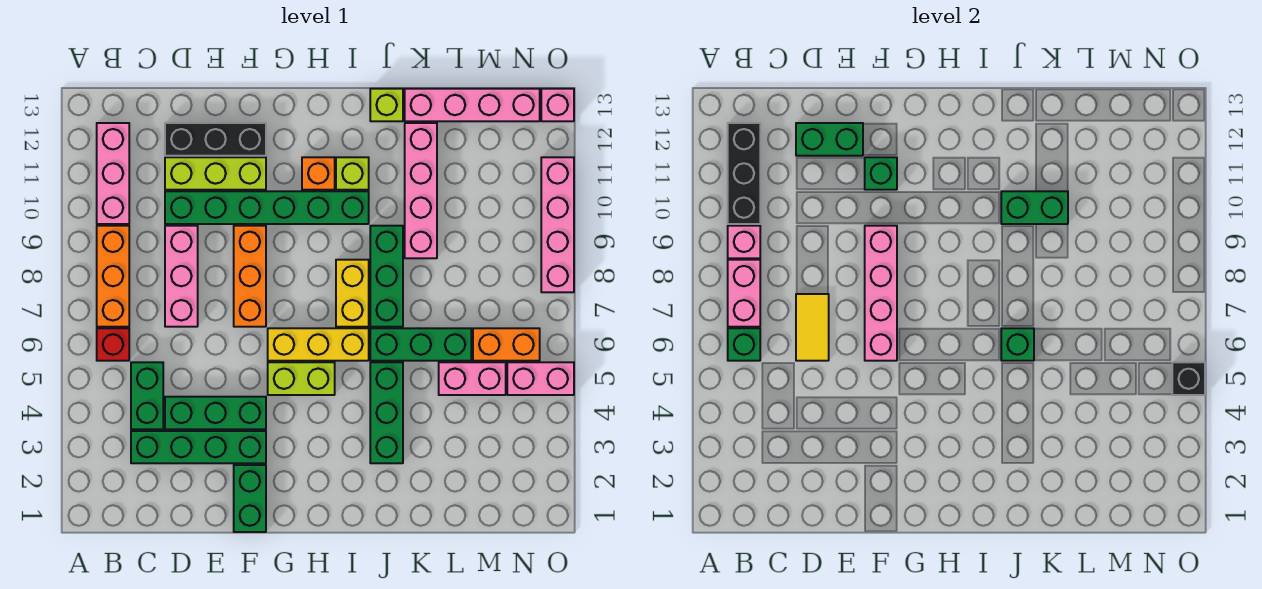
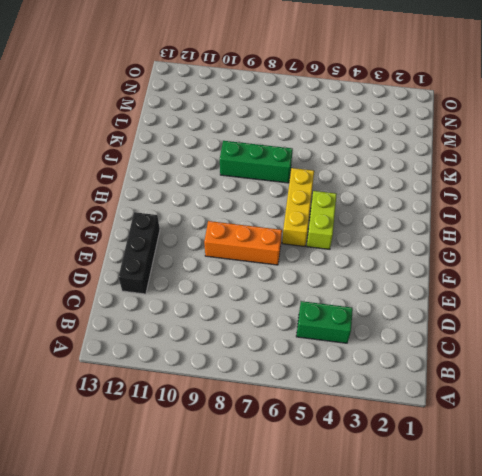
none -> red 1x1 brick [97,328,129,361]
none -> orange 1x3 brick [97,226,129,327]
none -> pink 1x3 brick [97,123,129,224]
none -> green 1x4 brick [131,431,266,463]

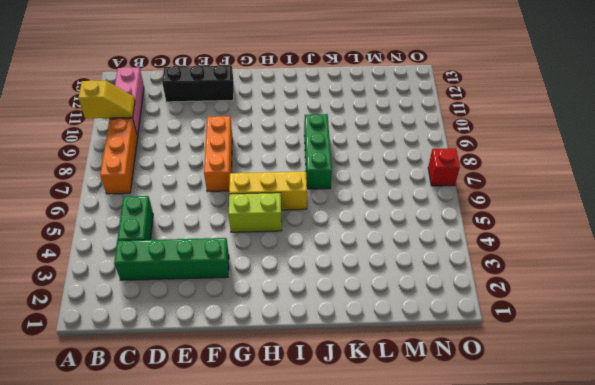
yellow 1x2 slope [78,80,135,118] -> black 1x3 brick [728,123,760,224]
red 1x1 brick [428,148,460,186] -> red 1x1 brick moved to [97,328,129,361]
none -> green 1x3 brick [165,397,266,429]
none -> pink 1x3 brick [165,226,198,327]
none -> green 1x6 brick [165,191,369,224]
none -> lime 1x3 brick [165,157,266,190]

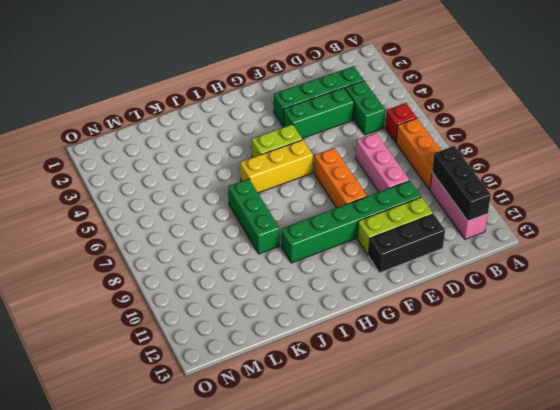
none -> green 1x2 brick [234,465,266,532]
none -> orange 1x1 brick [302,157,335,190]
none -> yellow 1x2 brick [336,260,369,327]
none -> lime 1x1 brick [336,157,369,190]

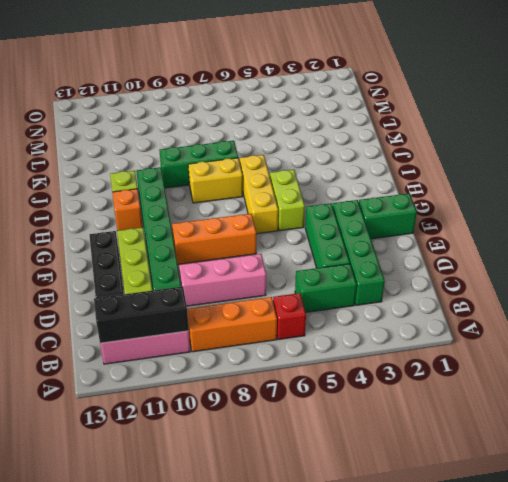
none -> green 1x3 brick [370,362,403,463]
none -> green 1x3 brick [370,328,471,361]
none -> lime 1x1 brick [370,89,403,121]
none -> pink 1x4 brick [405,123,437,258]

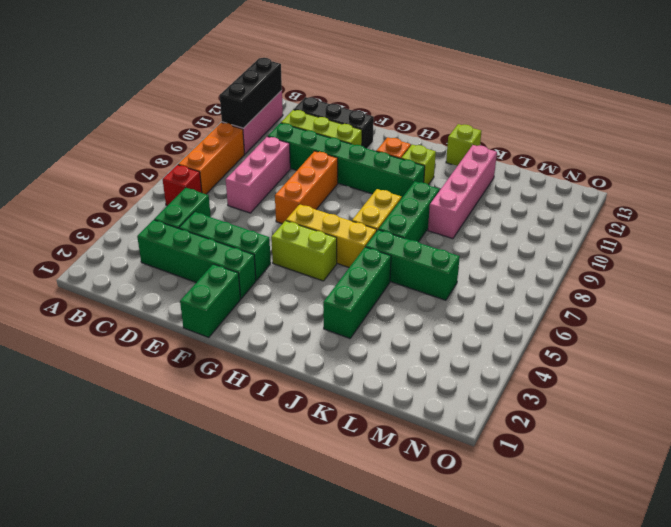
none -> pink 1x4 brick [405,89,540,121]
none -> pink 1x2 brick [439,362,506,395]
none -> orange 1x2 brick [473,328,540,361]
none -> pink 1x2 brick [507,362,574,395]

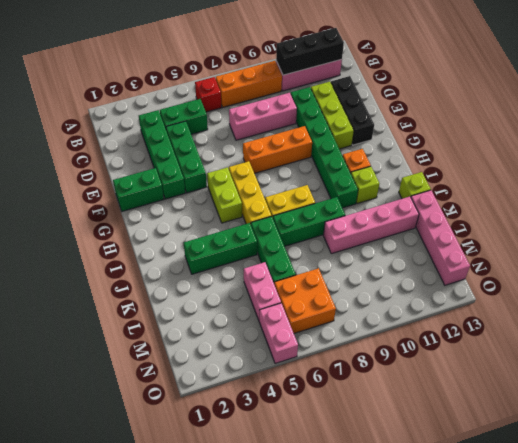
orange 2x2 brick [274,268,336,333] -> orange 1x2 brick [473,328,540,361]
none -> pink 1x4 brick [541,157,574,292]
none -> pink 1x1 brick [541,89,574,121]
none -> green 1x1 brick [728,328,760,361]
none -> pink 1x2 brick [728,260,760,327]

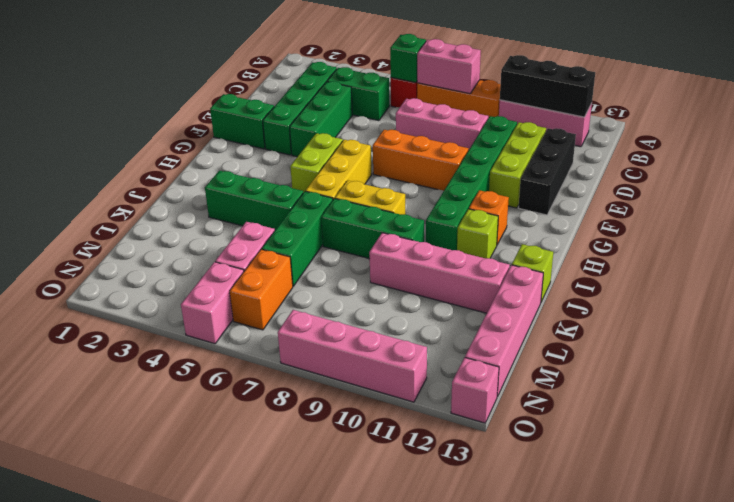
none -> pink 1x1 brick [728,226,760,258]
none -> yellow 1x2 tile [796,294,829,361]
none -> green 1x2 brick [796,123,863,156]
none -> pink 1x4 brick [865,226,897,361]

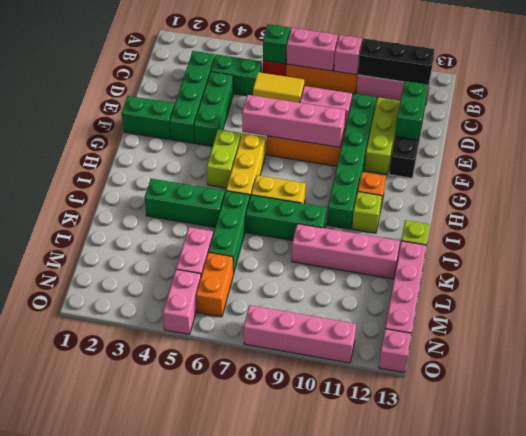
none -> green 1x1 brick [865,157,897,190]
none -> green 1x1 brick [1001,328,1034,361]
none -> green 1x2 brick [1001,191,1068,224]
none -> black 1x1 brick [1172,362,1205,395]

